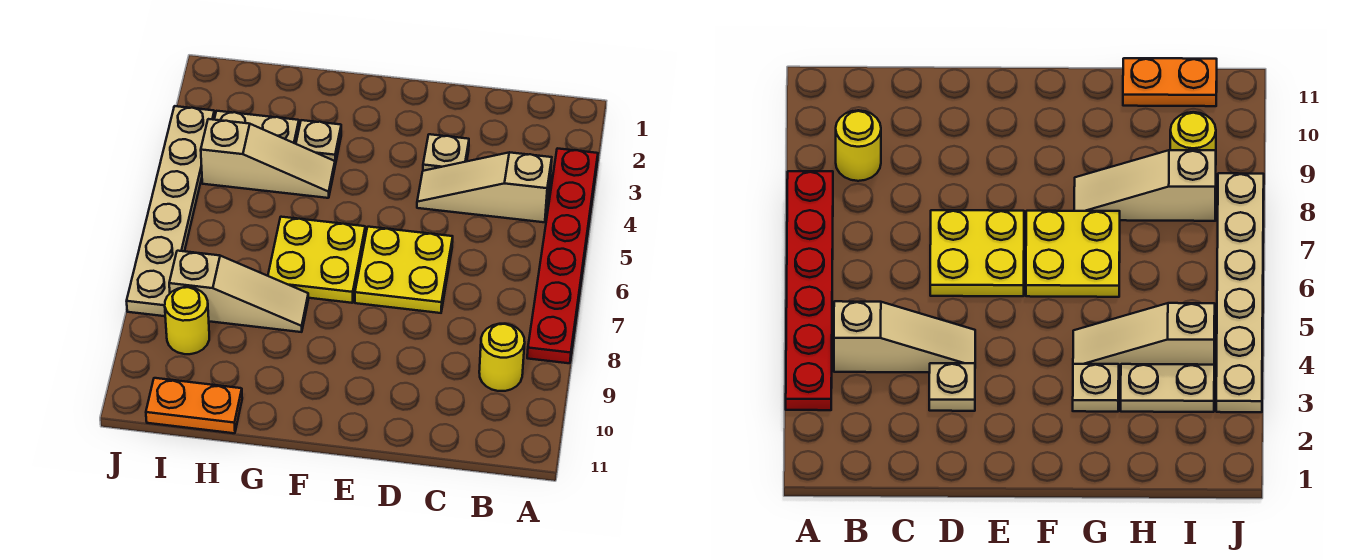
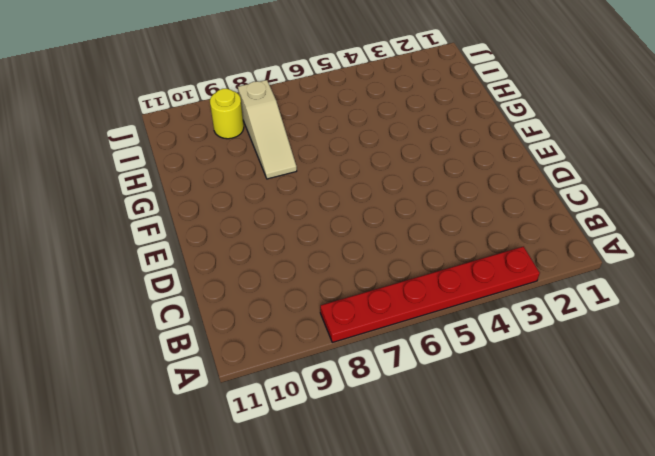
none -> tan 1x3 slope [417,152,552,222]
none -> yellow 1x1 round brick [479,324,525,391]
none -> tan 1x1 plate [423,134,469,171]

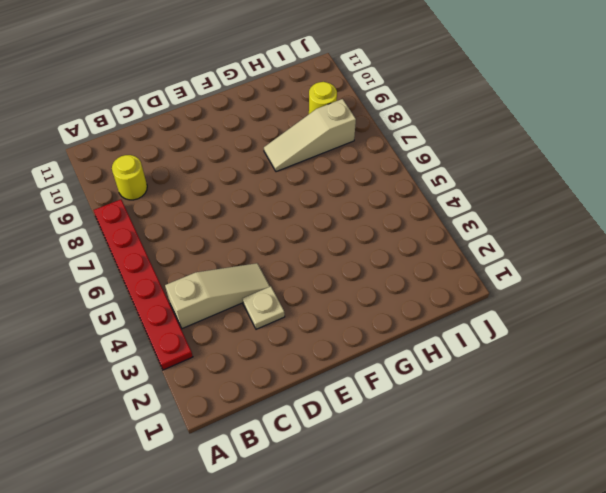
none -> yellow 2x2 plate [355,227,453,313]
none -> yellow 2x2 plate [268,217,365,303]
none -> tan 1x1 plate [296,120,341,164]

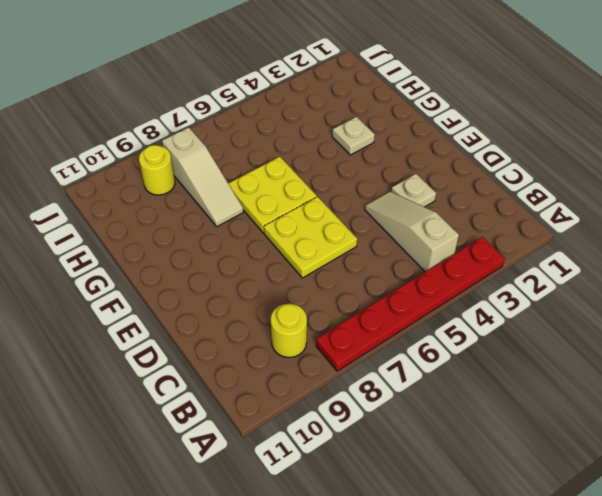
none -> tan 1x3 slope [201,119,335,198]
none -> tan 1x2 plate [214,111,299,144]
none -> orange 1x2 plate [146,378,242,433]

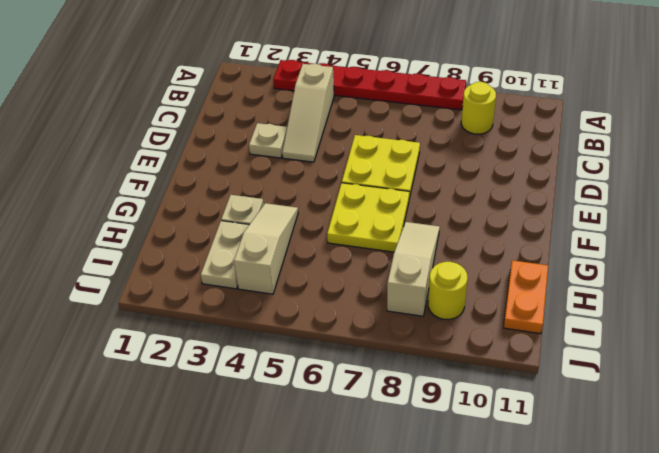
none -> tan 1x6 plate [127,106,215,316]

